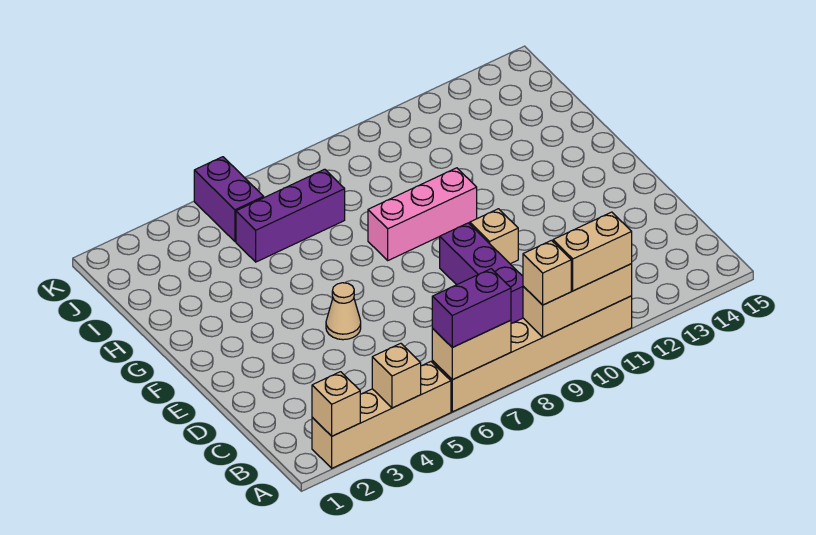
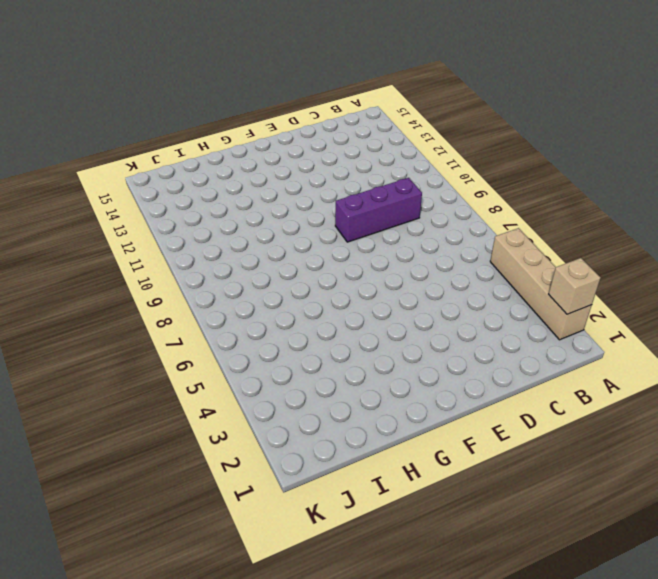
none -> tan 1x6 brick [432,296,632,412]
none -> tan 1x1 cone [326,283,361,340]
none -> tan 1x1 brick [470,209,518,264]

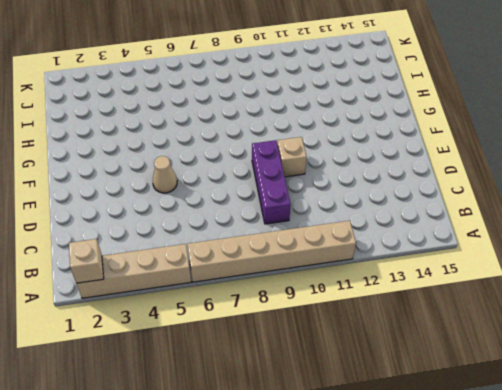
none -> pink 1x3 brick [368,168,477,260]
none -> purple 1x3 brick [236,169,345,262]
none -> purple 1x2 brick [194,157,264,242]

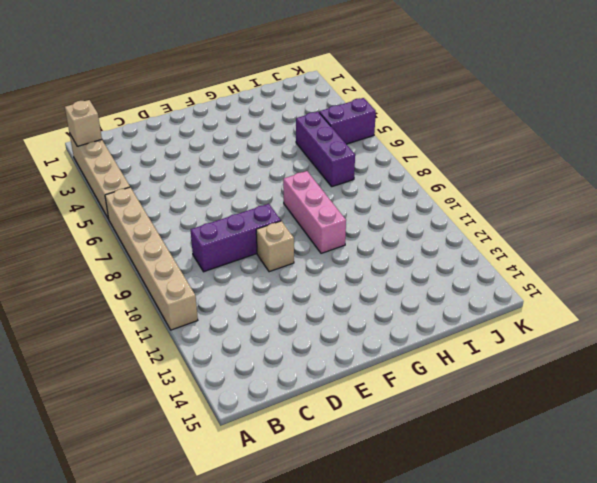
none -> tan 1x1 cone [326,283,361,340]
none -> tan 1x1 brick [372,343,421,408]
none -> tan 1x2 brick [432,320,511,380]

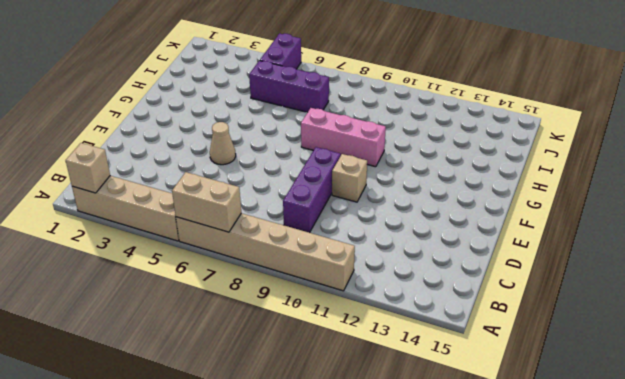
none -> tan 1x1 brick [372,343,421,408]
none -> tan 1x3 brick [523,264,632,337]
none -> purple 1x2 brick [432,269,511,347]

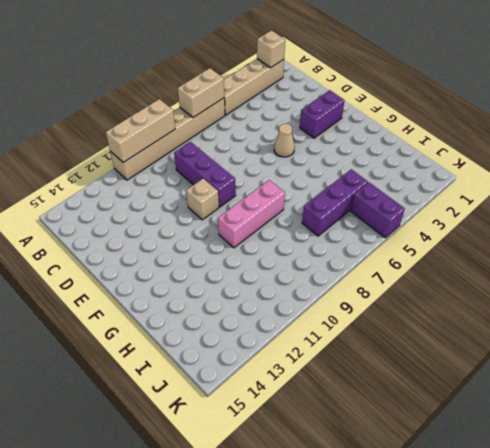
purple 1x2 brick [300,90,345,138] -> purple 1x2 brick moved to [432,269,511,347]
none -> tan 1x1 brick [372,343,421,408]
none -> tan 1x1 brick [523,240,571,305]
none -> tan 1x2 brick [553,212,632,291]

